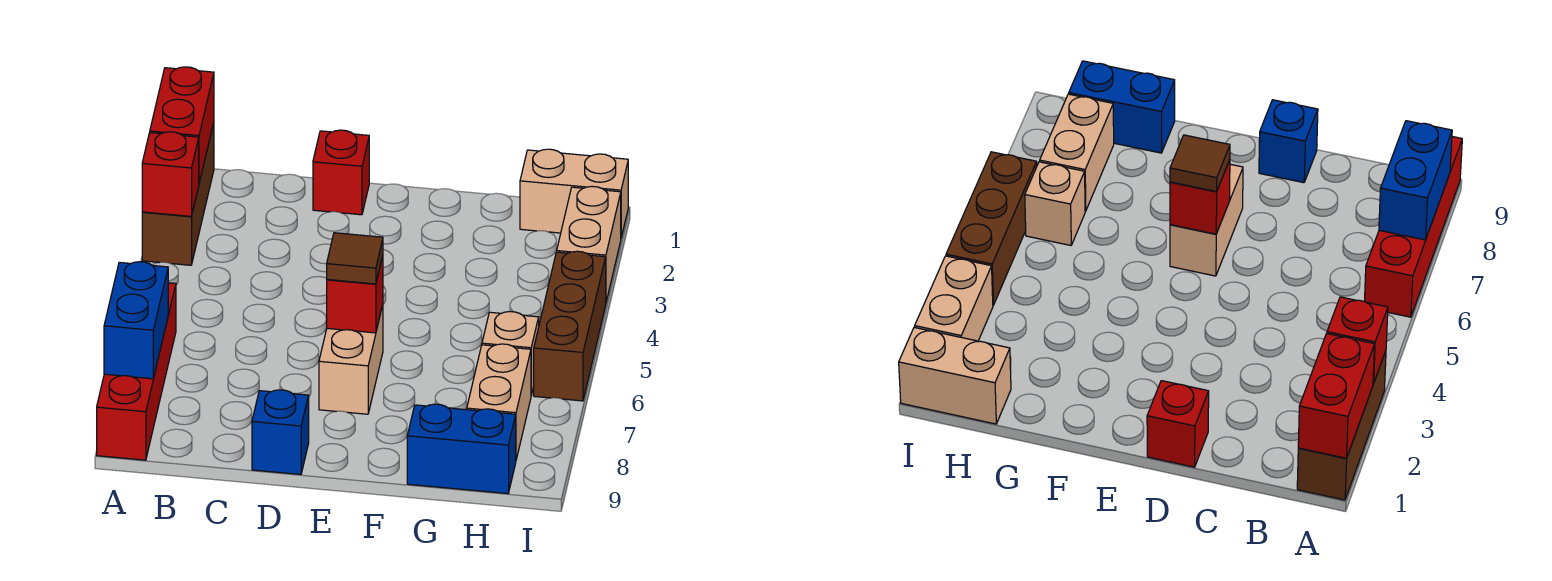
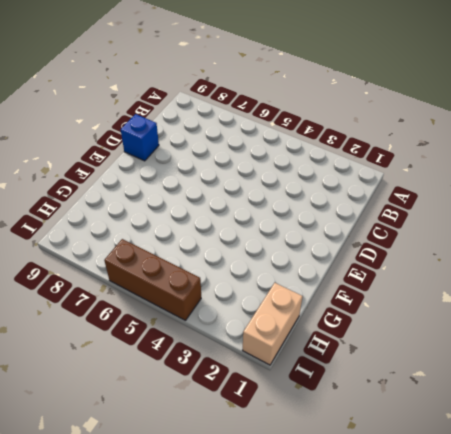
none -> brown 1x3 brick [142,123,214,265]
none -> red 1x4 brick [97,283,176,460]
none -> red 1x1 brick [313,130,369,215]

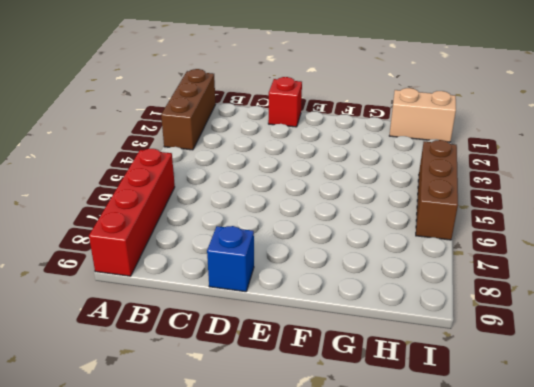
none -> tan 1x2 brick [319,305,383,414]
none -> blue 1x2 brick [407,404,516,494]
none -> tan 1x1 brick [482,312,539,395]

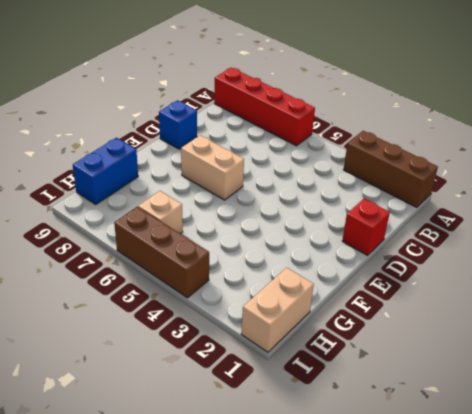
none -> tan 1x2 brick [467,344,531,460]
none -> tan 1x2 brick [557,186,621,301]
none -> red 1x2 brick [150,67,214,183]

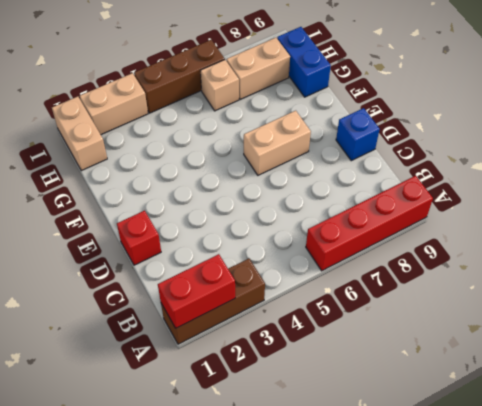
none -> red 1x1 brick [142,132,199,216]
none -> blue 1x2 brick [104,262,168,379]
none -> red 1x1 brick [327,256,383,333]

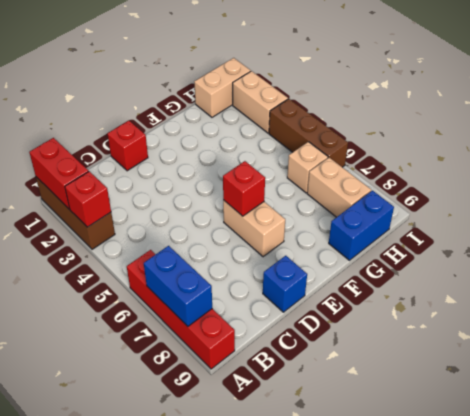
none -> brown 1x1 tile [327,233,383,284]

